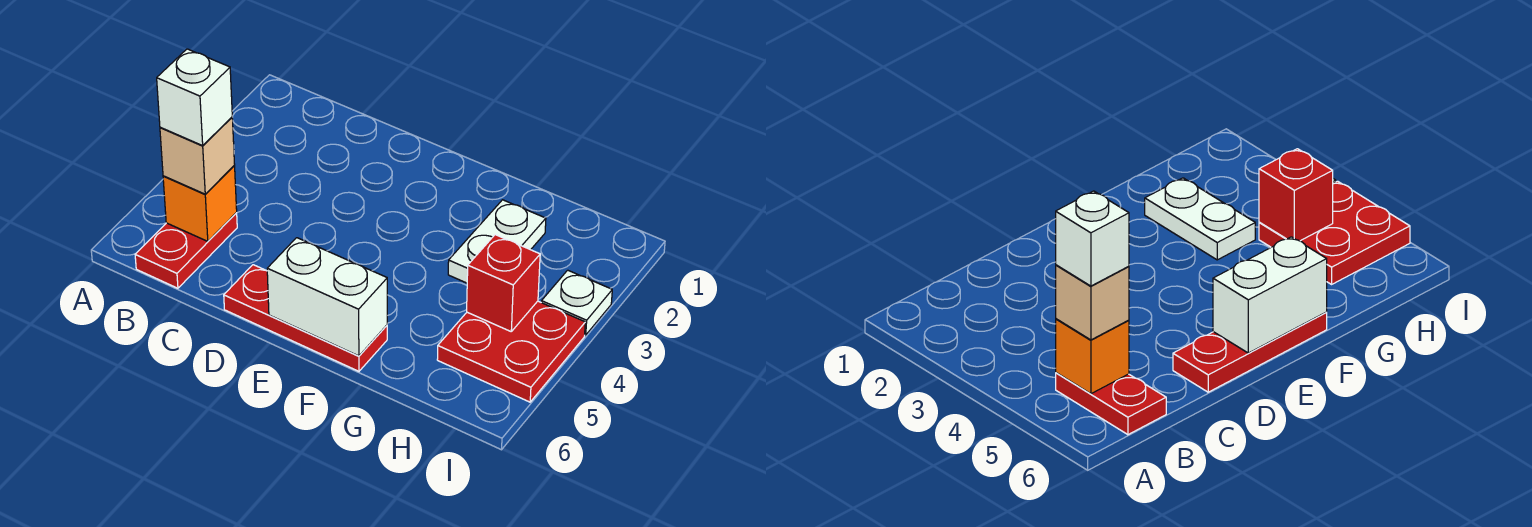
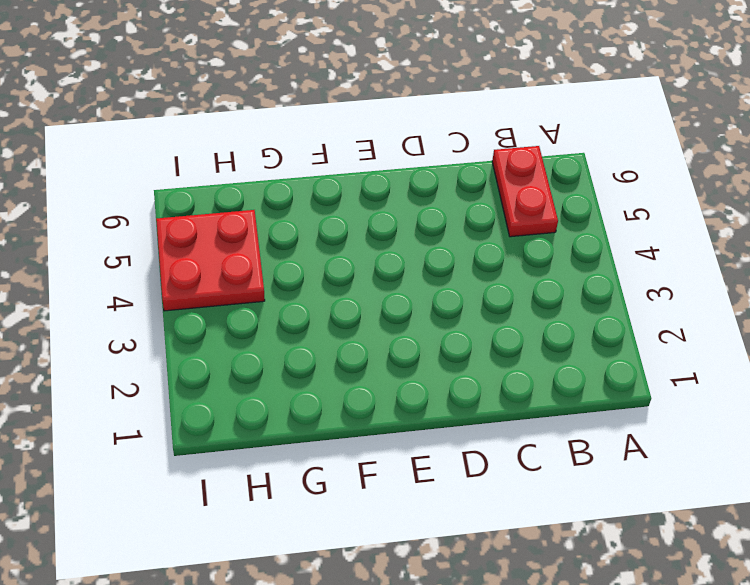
none -> red 1x3 plate [224,265,387,371]
none -> white 1x2 plate [448,200,546,283]

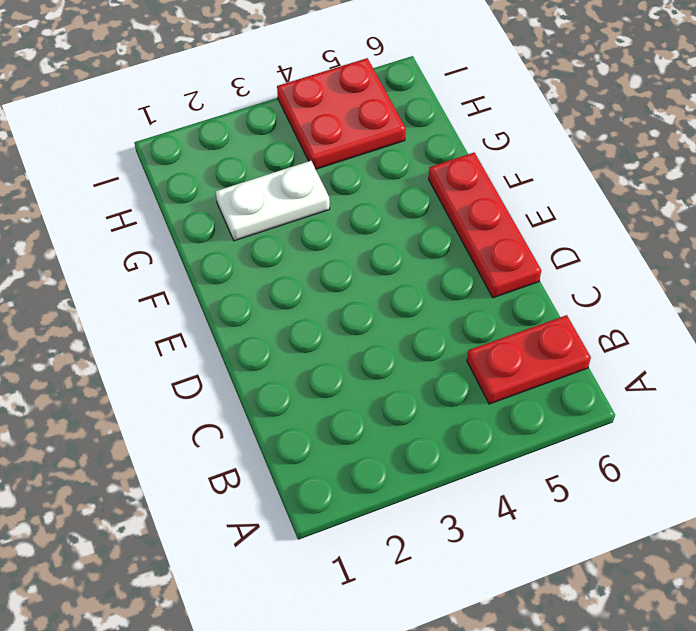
none -> white 1x1 plate [541,270,612,335]
none -> orange 1x1 brick [163,166,237,241]

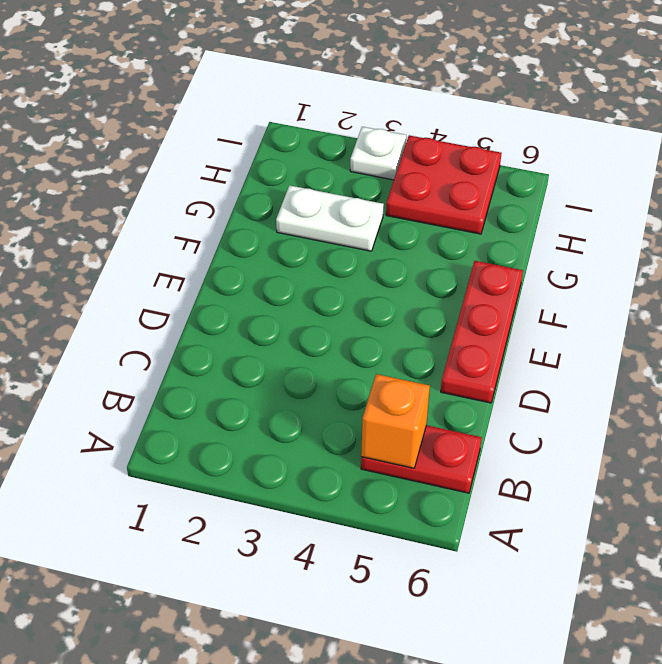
none -> white 1x2 brick [267,238,387,356]
none -> red 1x1 brick [467,235,540,331]

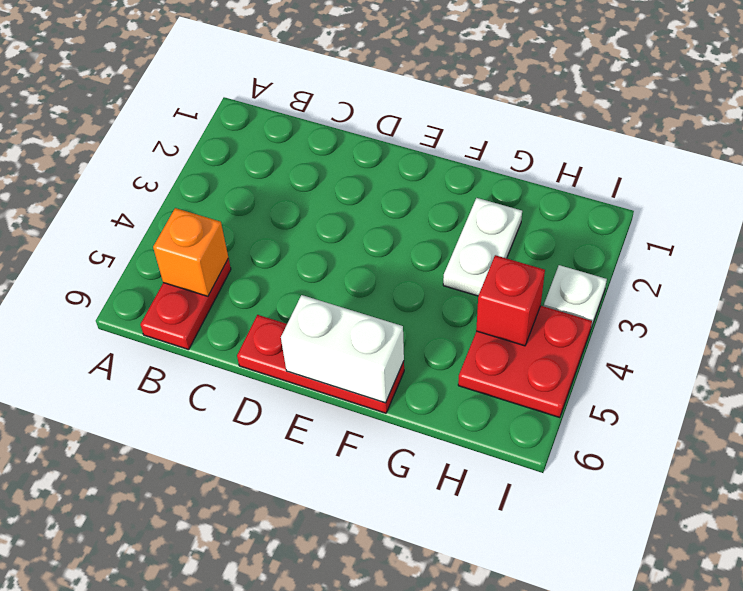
none -> tan 1x1 brick [160,117,235,194]
none -> white 1x1 brick [157,49,232,146]

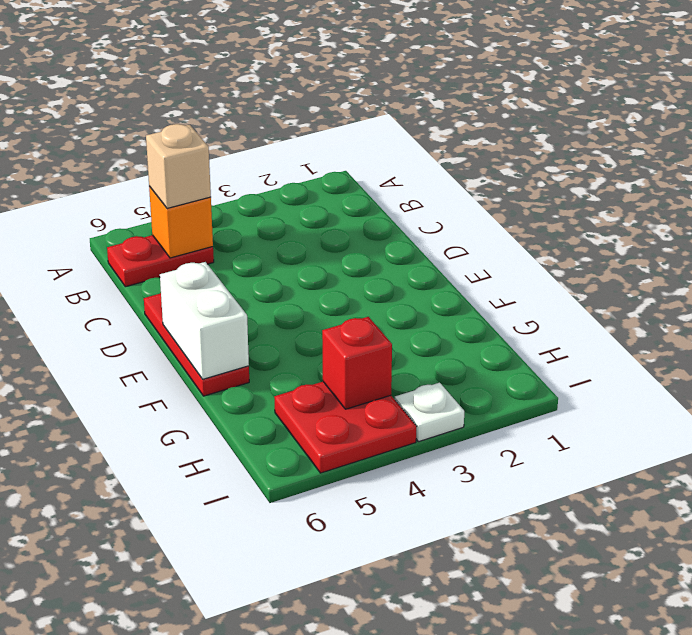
none -> white 1x2 plate [448,200,546,283]
none -> white 1x1 brick [157,49,232,146]

